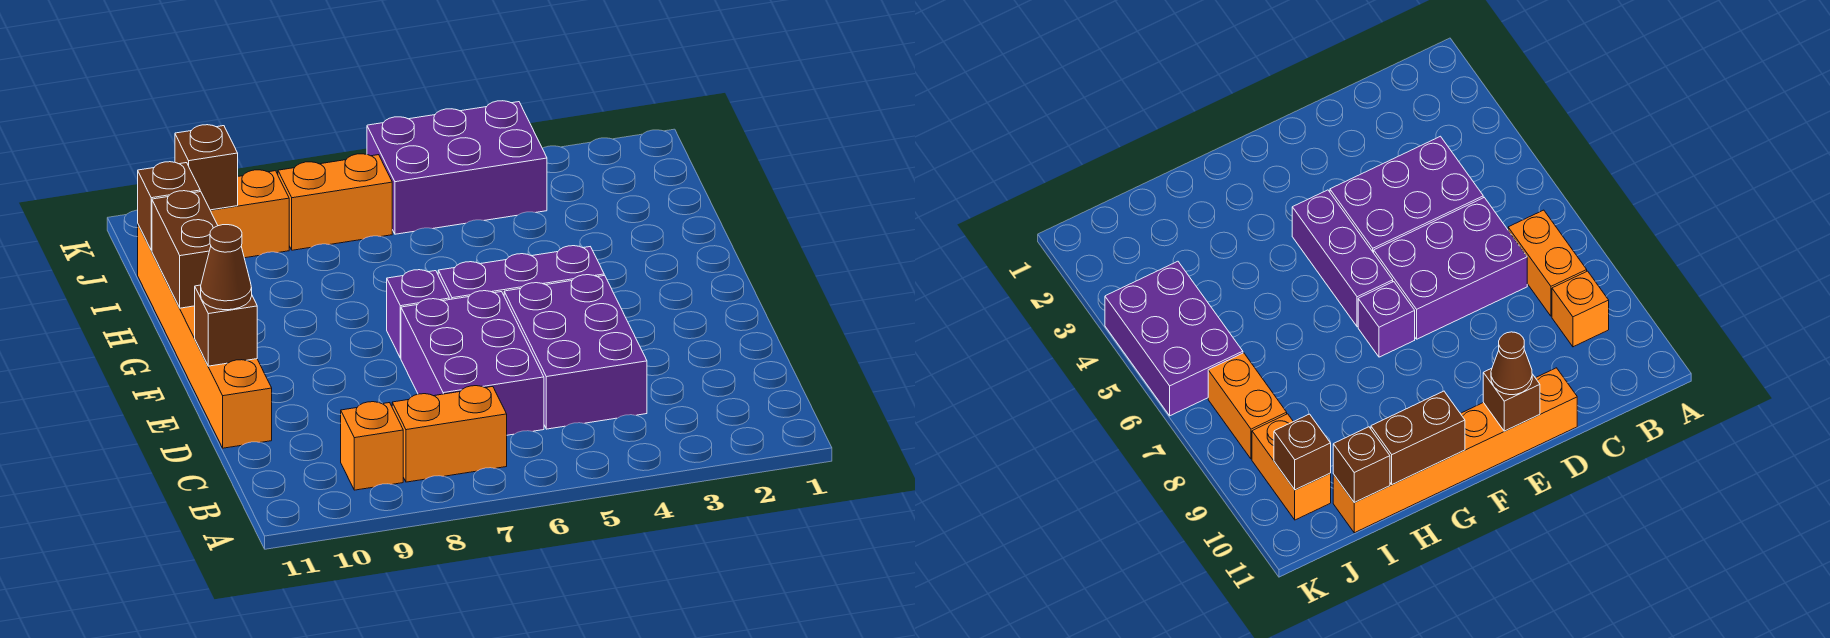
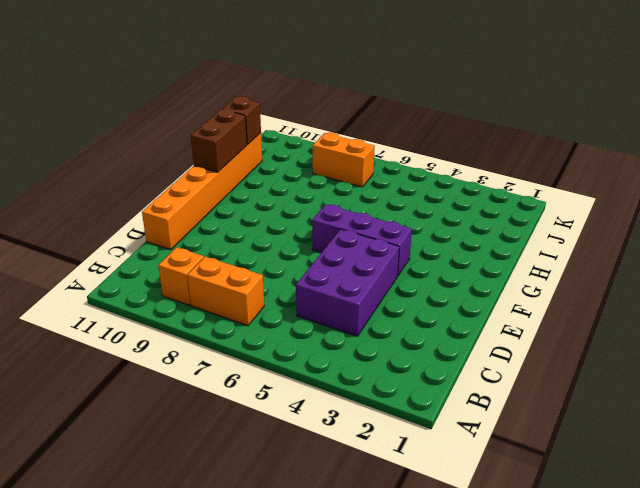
none -> purple 2x3 brick [401,291,544,435]
none -> purple 1x1 brick [387,270,449,358]
none -> purple 2x3 brick [367,101,547,234]

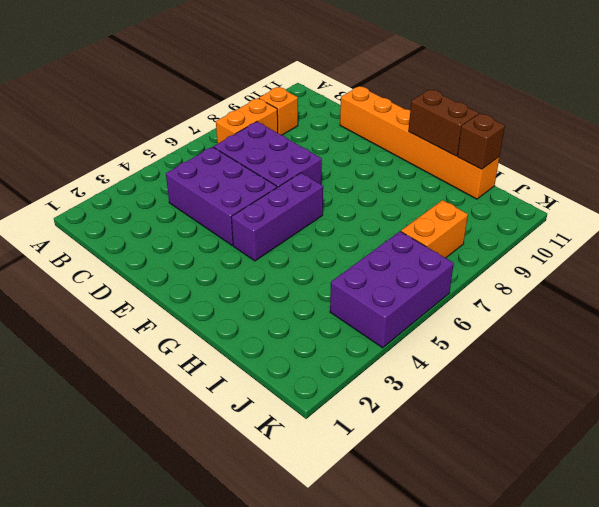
none -> purple 1x1 brick [387,270,449,358]
none -> orange 1x2 brick [211,170,289,258]
none -> brown 1x1 brick [195,285,257,366]

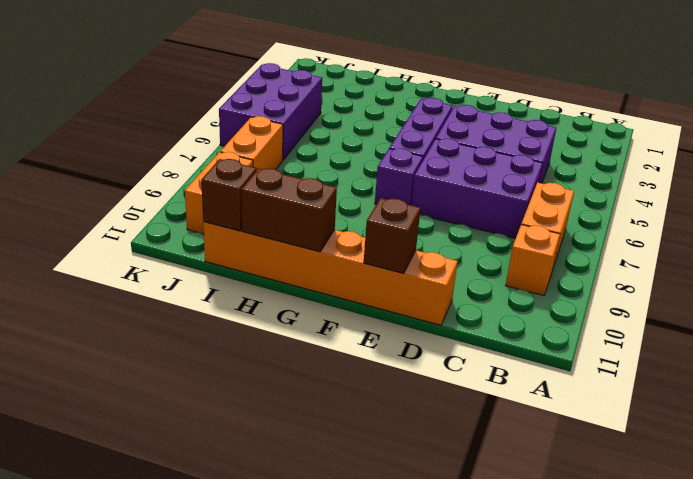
none -> brown 1x1 brick [175,125,238,210]
none -> brown 1x1 cone [201,225,252,310]

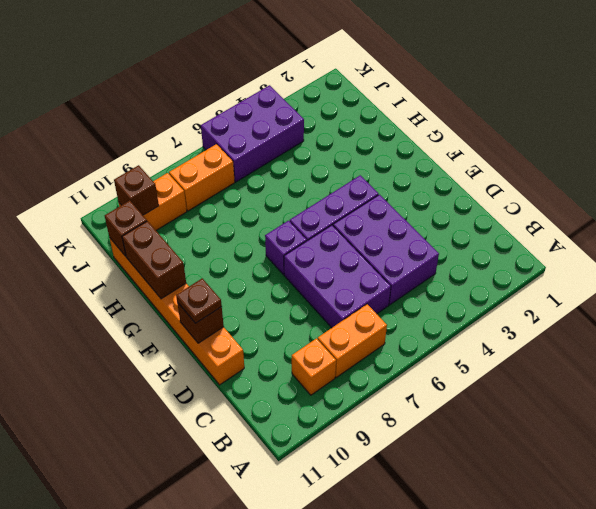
brown 1x1 plate [176,278,222,323] -> brown 1x1 cone [201,225,252,310]

